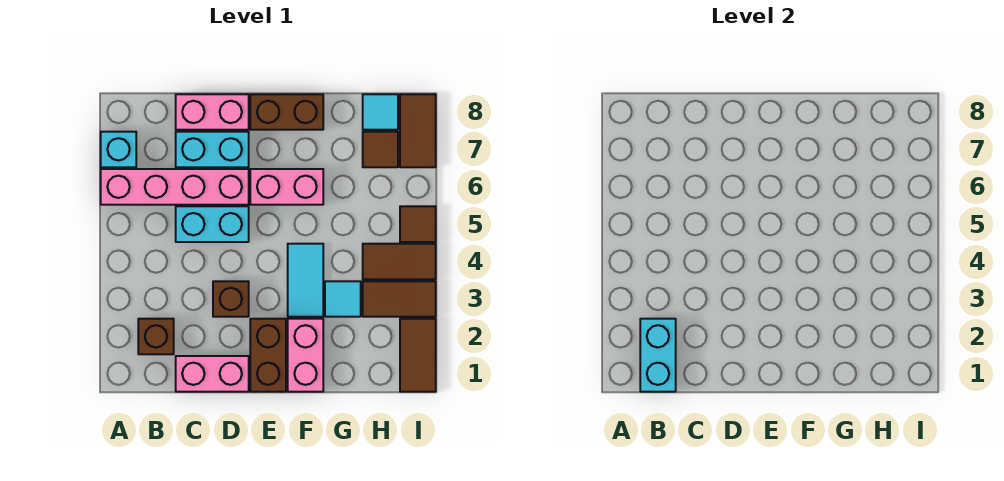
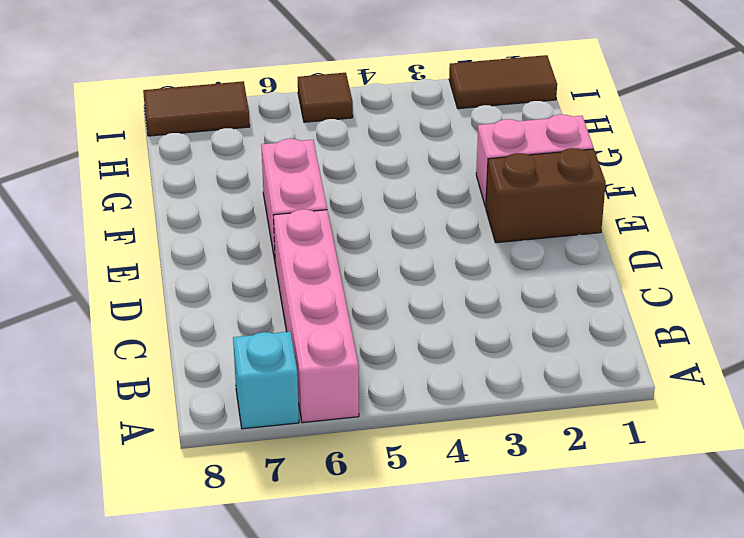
none -> brown 1x1 brick [138,319,174,354]
none -> pink 1x2 brick [176,356,249,392]
none -> cyan 1x2 brick [176,206,249,242]

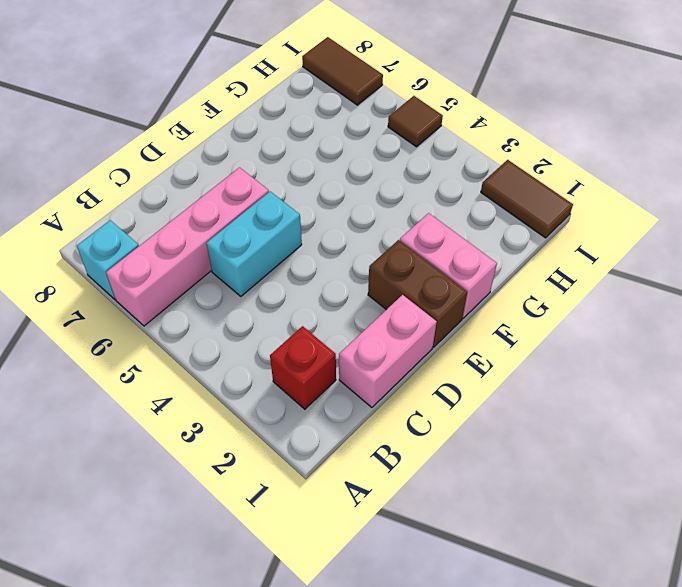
red 1x1 brick [270,326,336,409] -> brown 1x1 brick [138,319,174,354]
none -> cyan 1x2 brick [176,132,249,167]
none -> pink 1x2 brick [176,94,249,130]
none -> brown 1x1 brick [213,281,249,317]

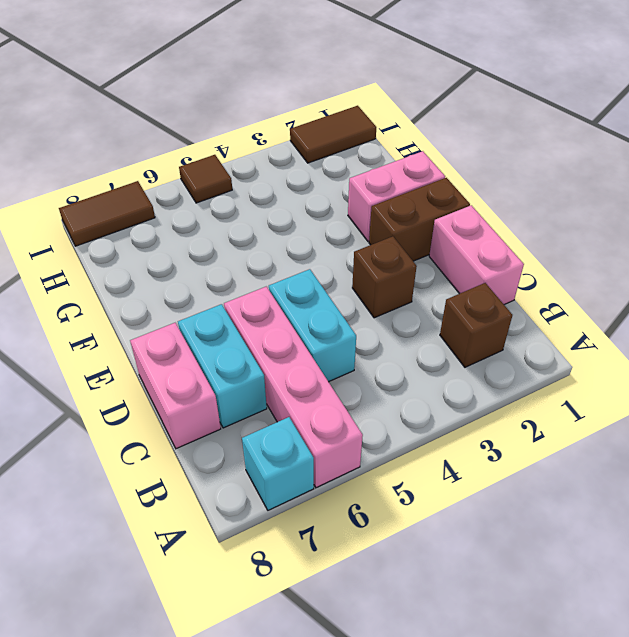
none -> pink 1x2 brick [250,169,323,205]
none -> brown 1x2 brick [250,94,323,130]
none -> cyan 1x2 tile [288,244,323,317]

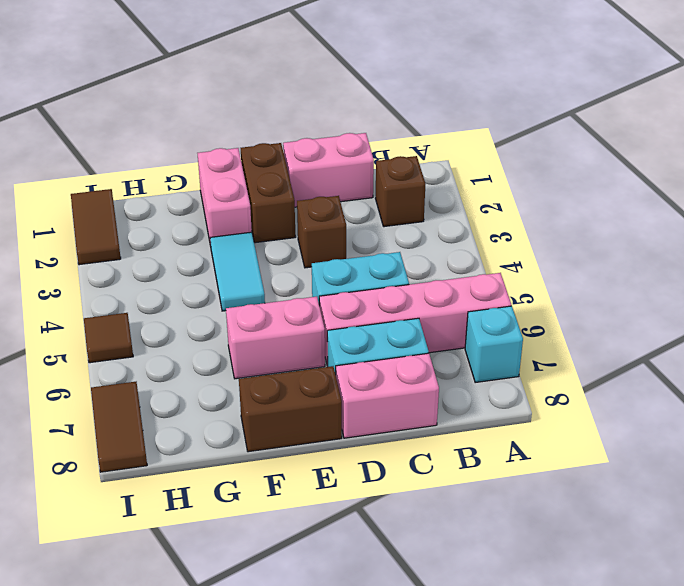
none -> cyan 1x1 tile [325,281,361,317]
none -> brown 1x2 tile [363,281,436,317]
none -> brown 1x2 tile [363,244,436,279]

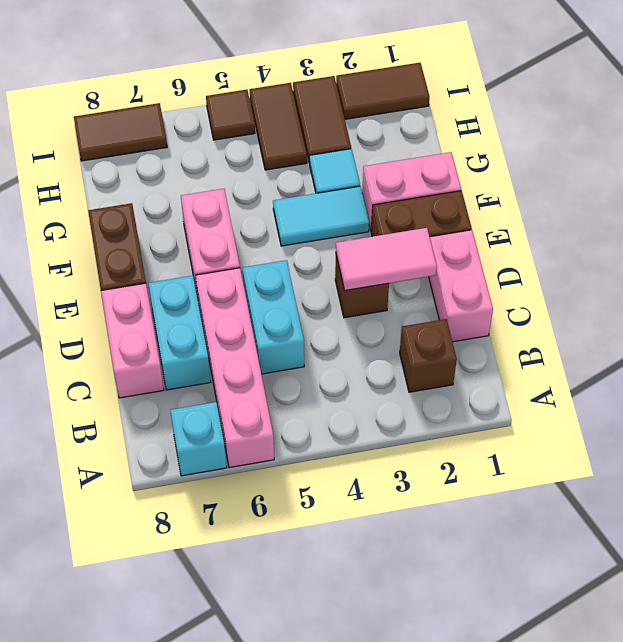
pink 1x2 tile [336,228,437,290] -> none
none -> brown 1x1 tile [363,132,398,167]
none -> cyan 1x1 tile [363,94,398,130]
none -> cyan 1x2 brick [640,319,676,392]

